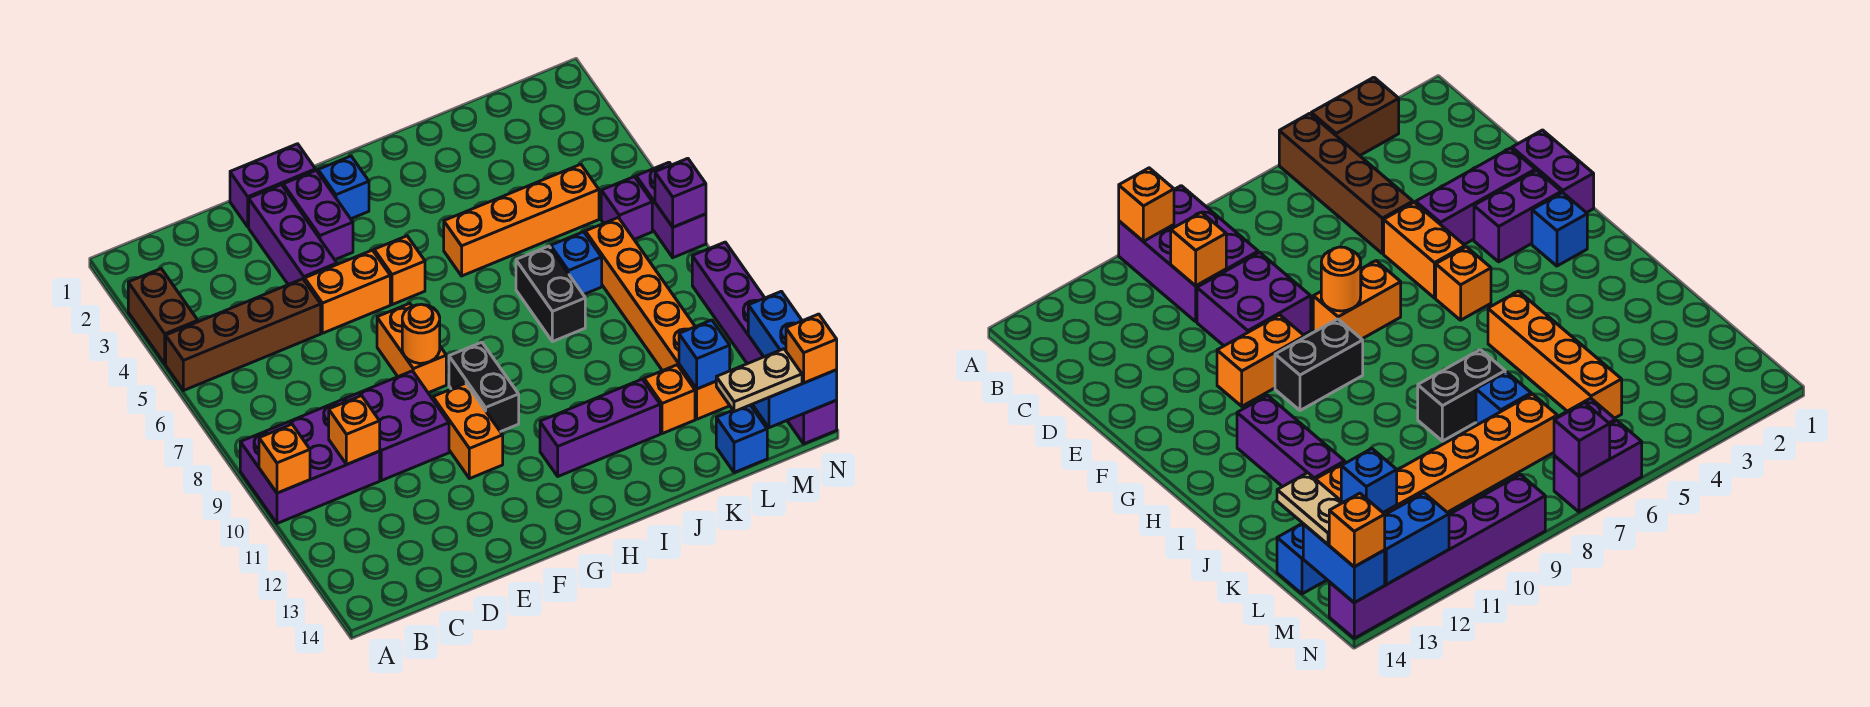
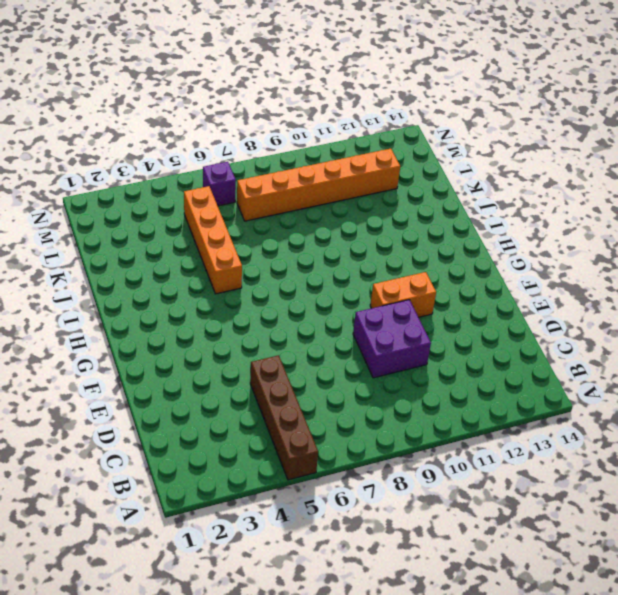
none -> brown 1x2 brick [128,269,198,364]
none -> purple 2x3 brick [240,400,380,523]
none -> purple 1x2 brick [230,144,316,227]
none -> purple 1x3 brick [249,185,337,285]

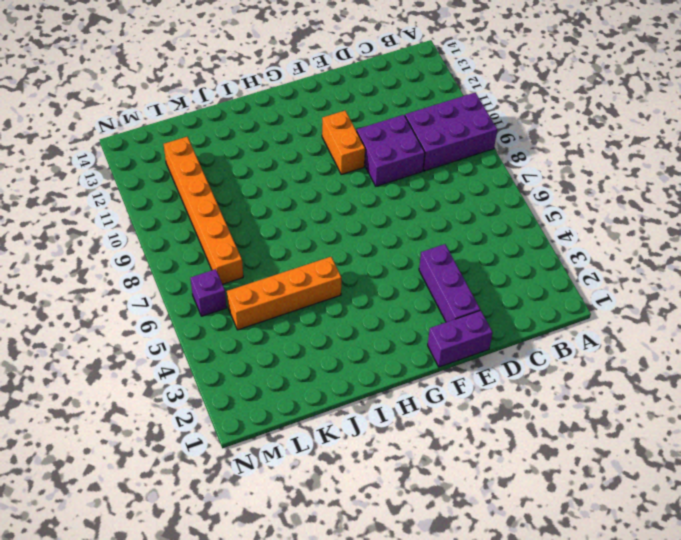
none -> brown 1x2 brick [128,269,198,364]
none -> brown 1x4 brick [166,279,321,391]
none -> orange 1x2 brick [305,250,390,333]
none -> purple 1x2 brick [283,170,353,260]

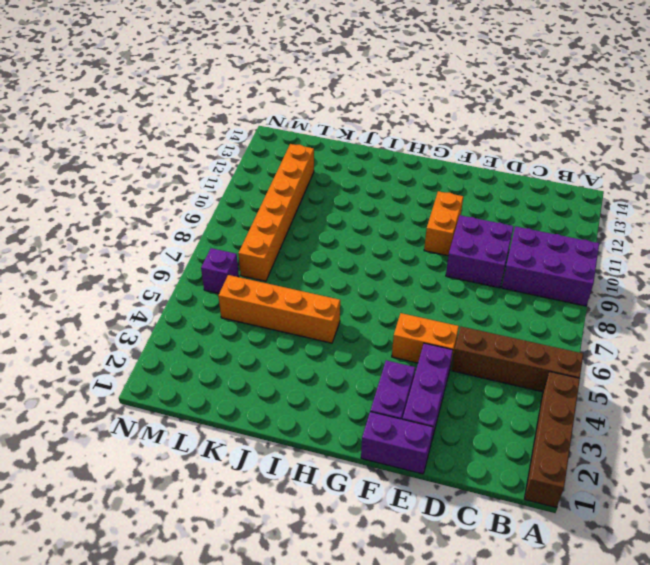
brown 1x4 brick [525,371,580,507] -> brown 1x2 brick [128,269,198,364]
none -> orange 1x2 brick [377,303,446,393]
none -> blue 1x1 brick [318,156,369,219]
none -> orange 1x1 brick [374,236,425,305]
none -> black 1x2 brick [449,342,519,432]

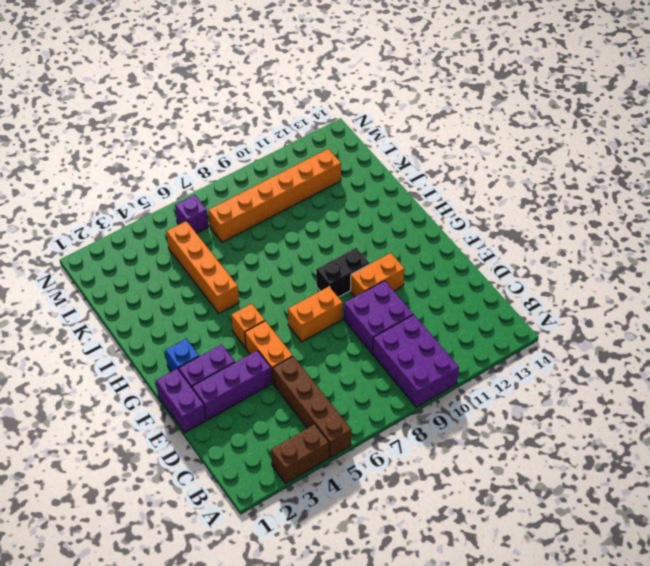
none -> purple 1x3 brick [540,379,660,476]
none -> black 1x2 brick [516,246,585,342]
none -> blue 1x1 brick [551,232,602,295]
none -> orange 1x1 brick [644,365,695,434]

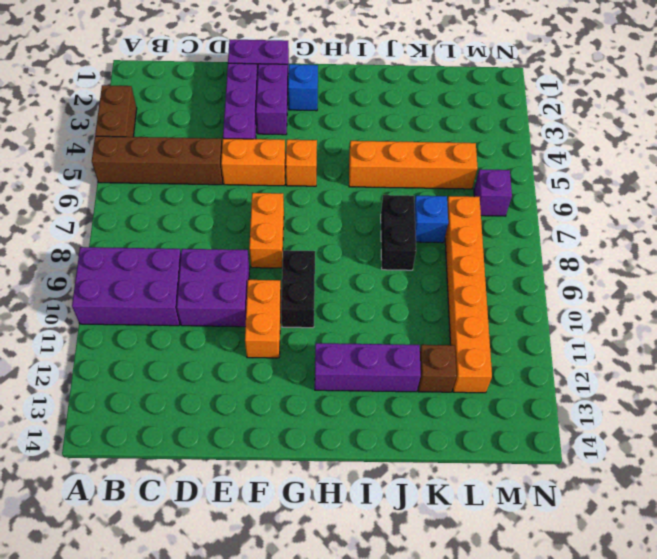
brown 1x1 brick [418,345,456,392] -> orange 1x1 brick [644,365,695,434]
none -> blue 1x1 brick [716,405,767,473]
none -> purple 1x2 brick [636,162,706,258]
none -> purple 1x6 brick [692,242,837,444]
none -> orange 1x1 brick [259,424,310,493]

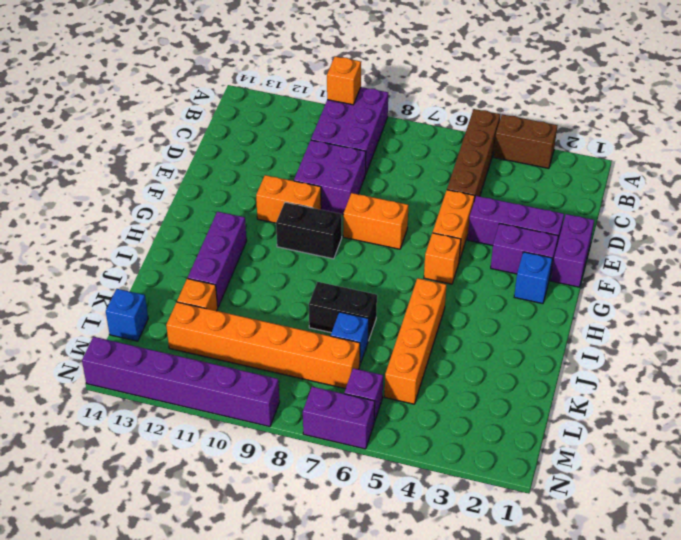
none -> orange 1x1 brick [329,396,380,464]
none -> orange 1x1 round brick [402,304,440,363]
none -> blue 1x1 brick [679,320,730,389]
none -> blue 1x2 brick [752,370,837,428]

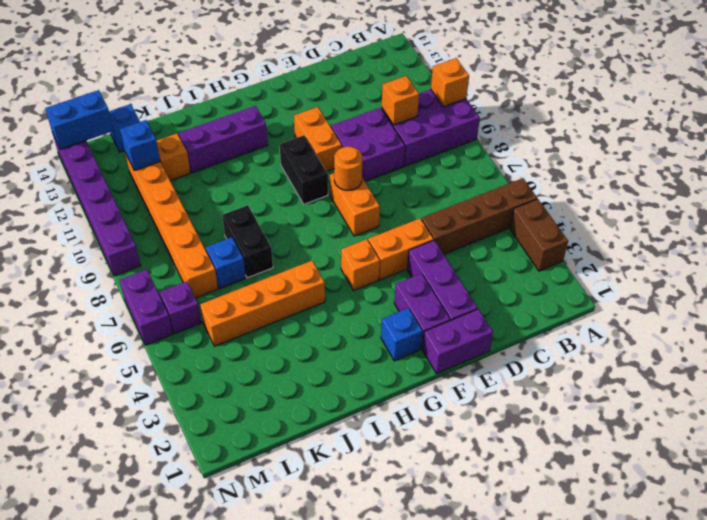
none -> purple 1x1 brick [655,158,706,227]
none -> blue 1x2 brick [748,291,802,357]
none -> tan 1x2 plate [716,349,802,412]
none -> orange 1x1 brick [786,314,837,383]

